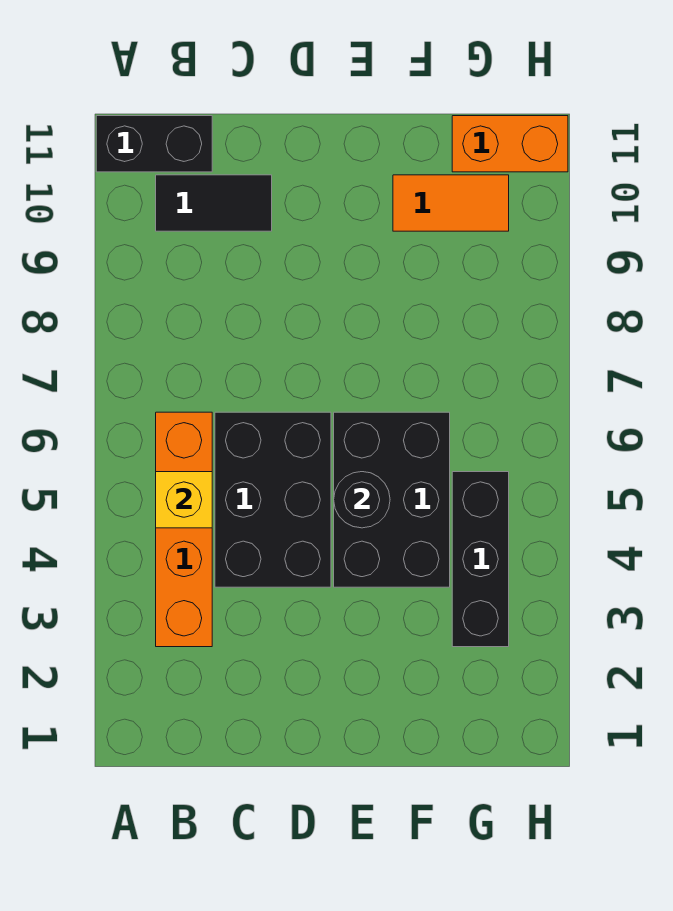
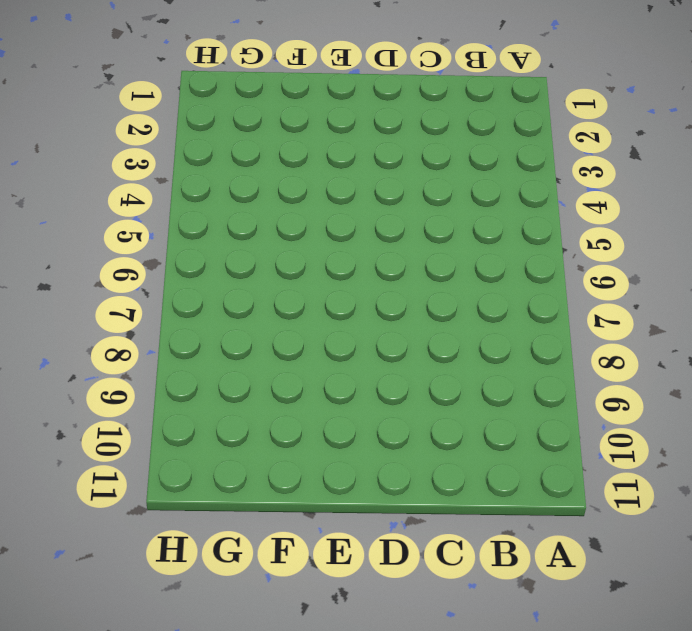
none -> black 1x2 brick [96,116,212,172]
none -> orange 1x4 brick [156,412,212,647]

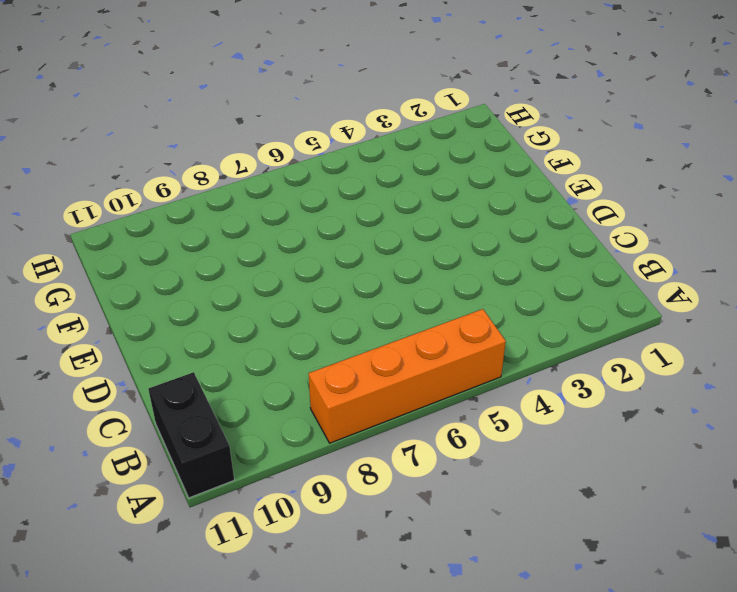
orange 1x4 brick [309,309,506,443] -> orange 1x4 brick moved to [156,412,212,647]
none -> black 1x2 tile [156,175,272,231]
none -> black 2x3 brick [215,412,331,587]

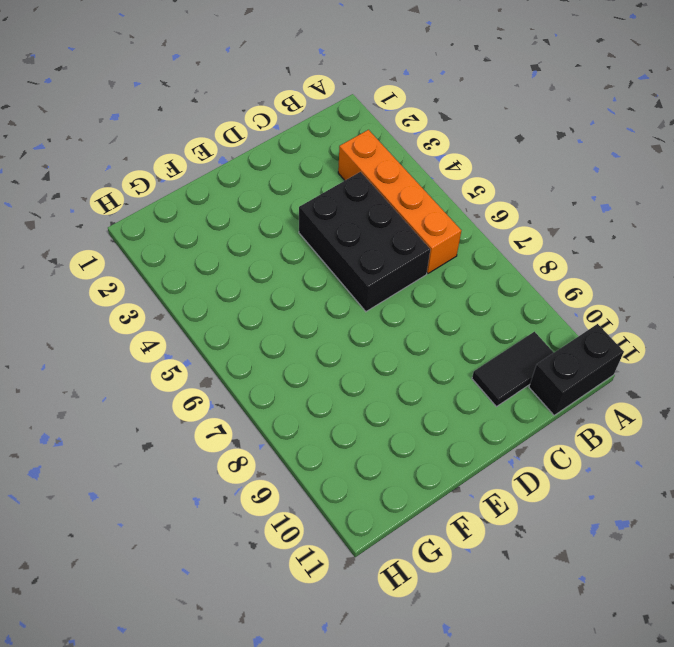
none -> black 2x3 brick [334,412,450,587]
none -> orange 1x2 tile [393,175,509,231]

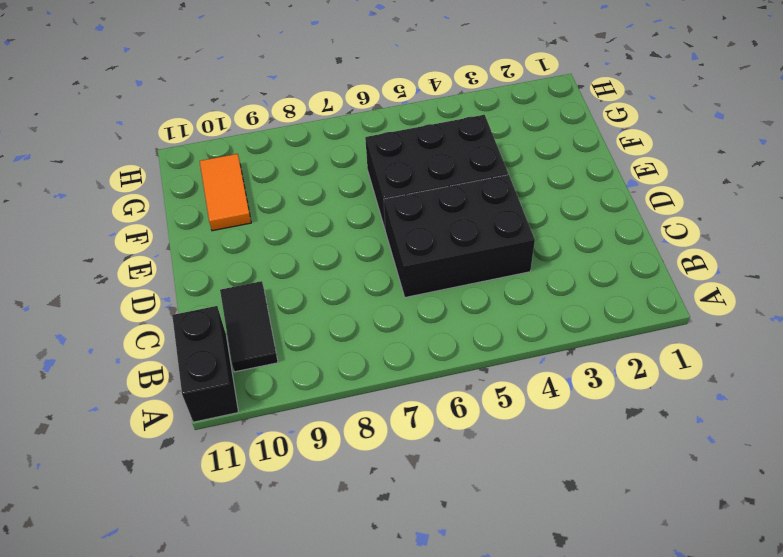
none -> orange 1x4 brick [156,412,212,647]
none -> black 1x3 brick [452,472,509,647]

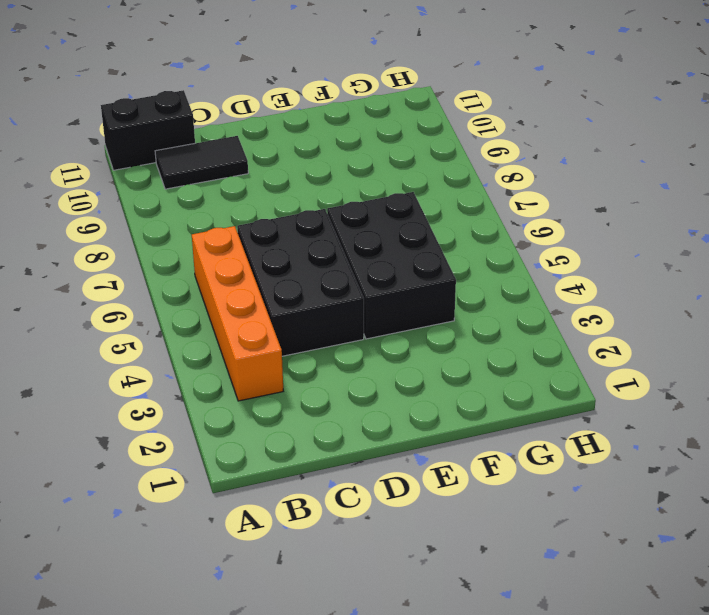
none -> orange 1x2 tile [393,175,509,231]
none -> black 1x3 brick [452,472,509,647]

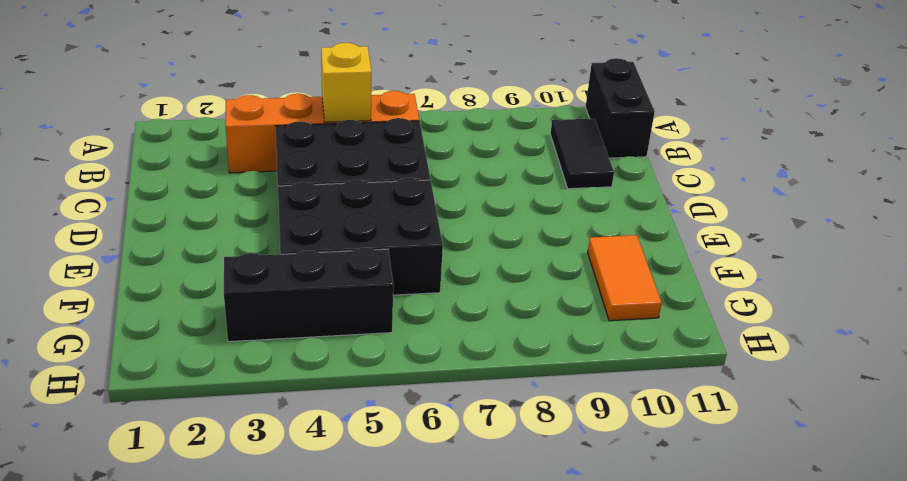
none -> orange 1x2 brick [452,116,568,172]
none -> black 1x1 round brick [334,472,390,528]

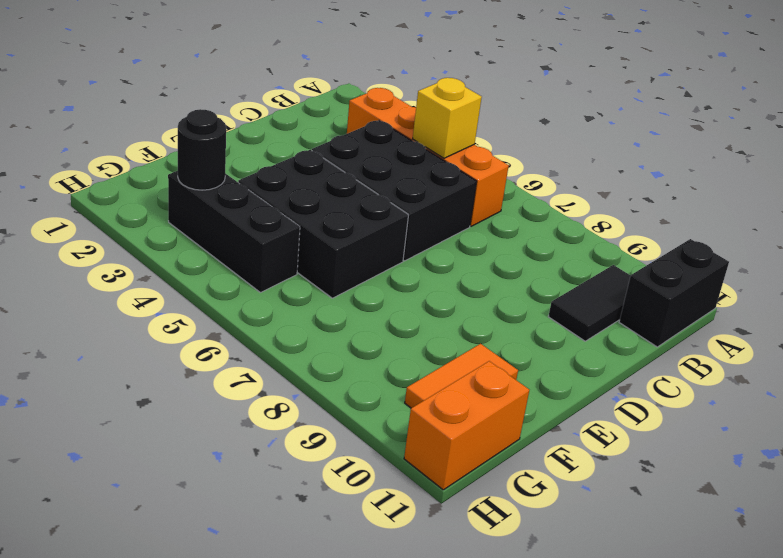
black 1x1 round brick [178,109,226,190] -> black 1x1 round brick moved to [334,472,390,528]

